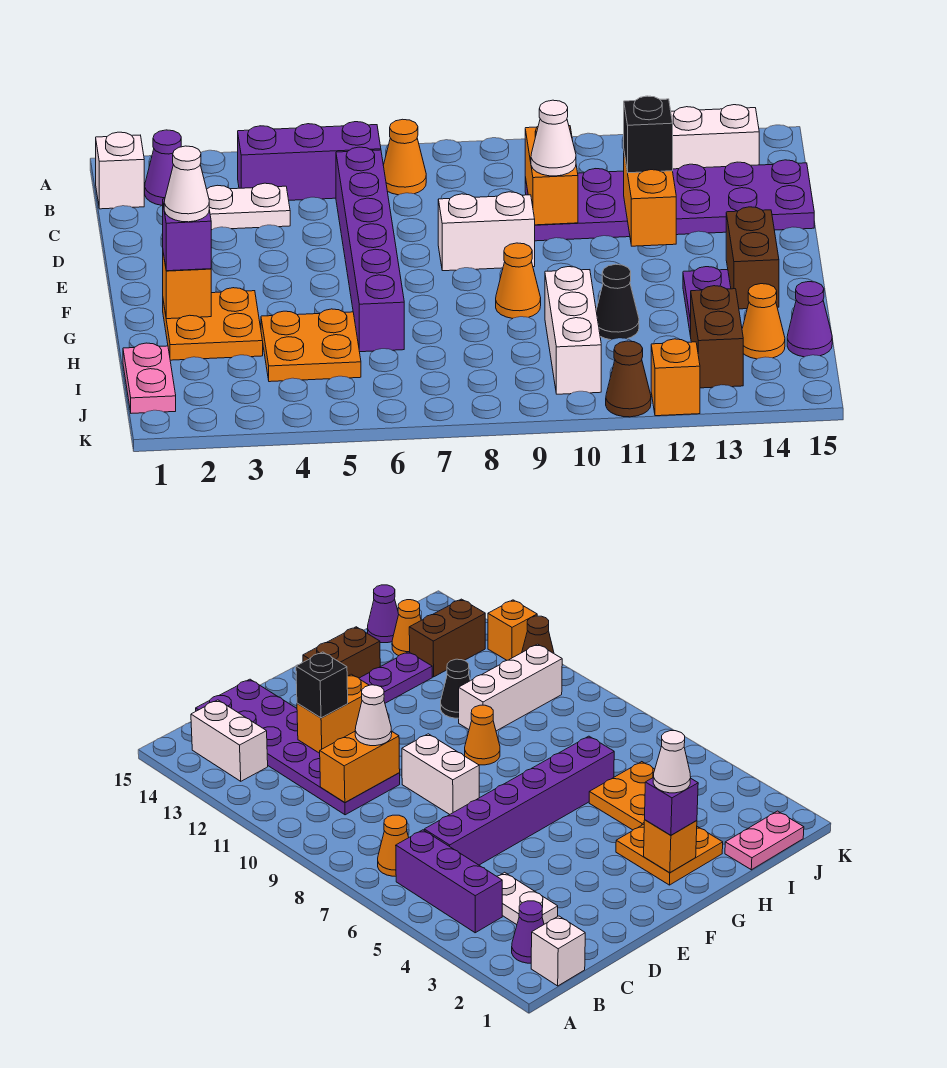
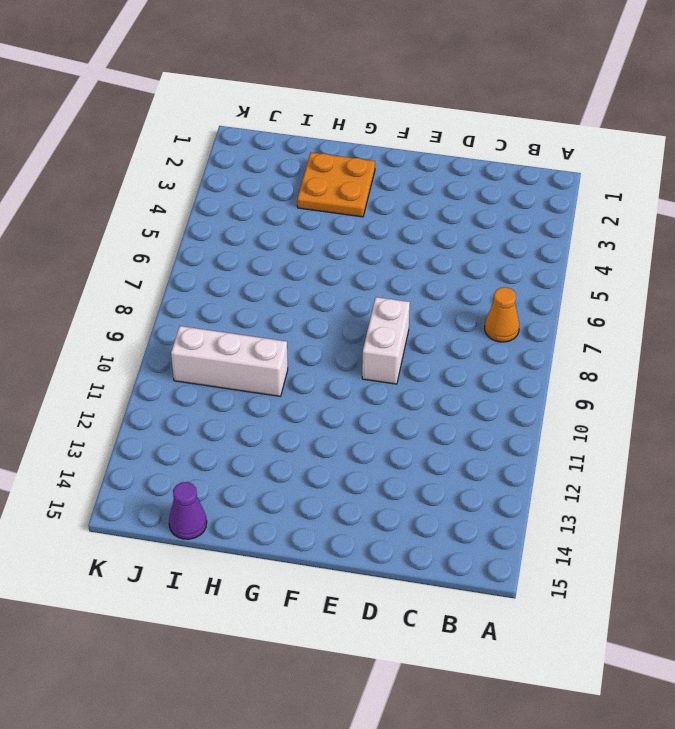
none -> white 1x1 brick [96,132,144,209]
none -> purple 1x1 cone [145,130,181,205]
none -> purple 1x3 brick [238,122,381,200]

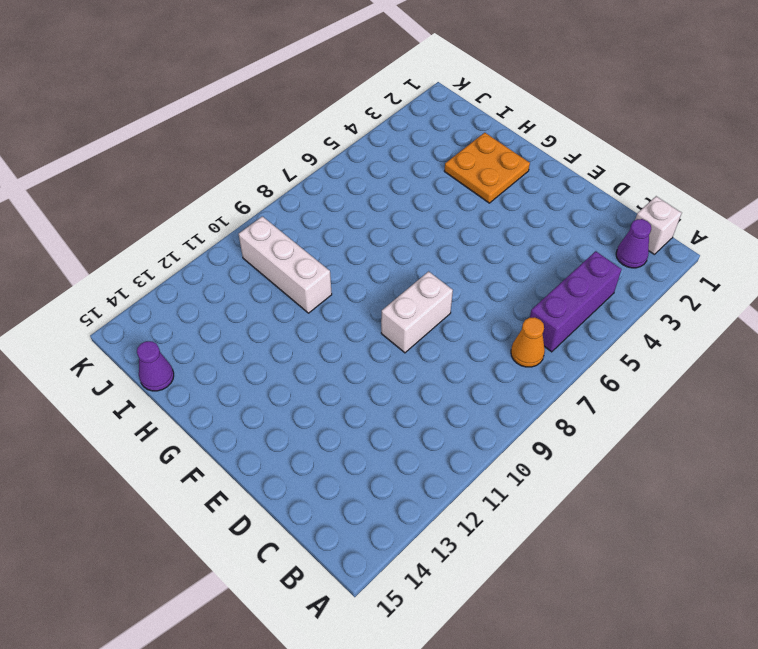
none -> white 1x2 brick [671,105,759,169]
none -> white 1x2 plate [207,183,290,230]
none -> purple 1x6 brick [336,147,404,352]

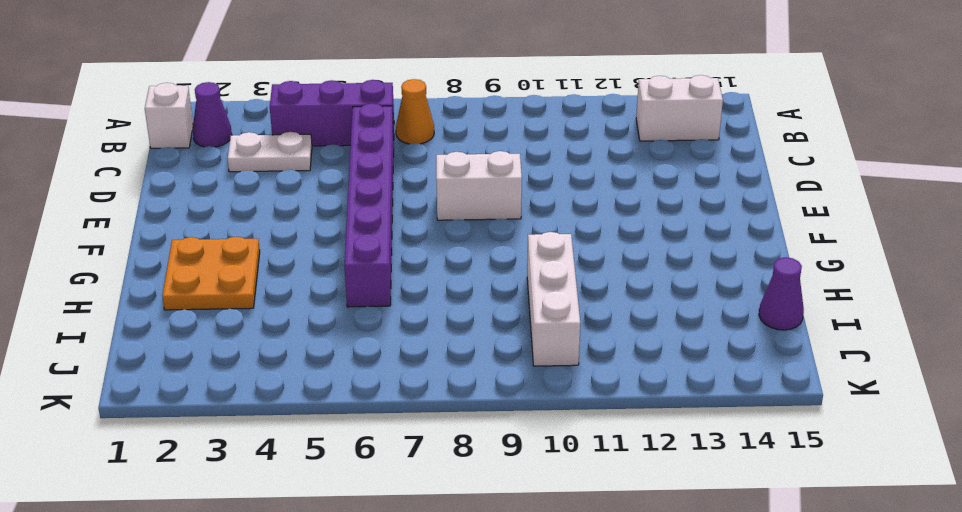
none -> purple 2x6 plate [525,160,814,241]
none -> brown 1x2 brick [726,207,779,309]
none -> orange 1x1 cone [496,243,541,319]

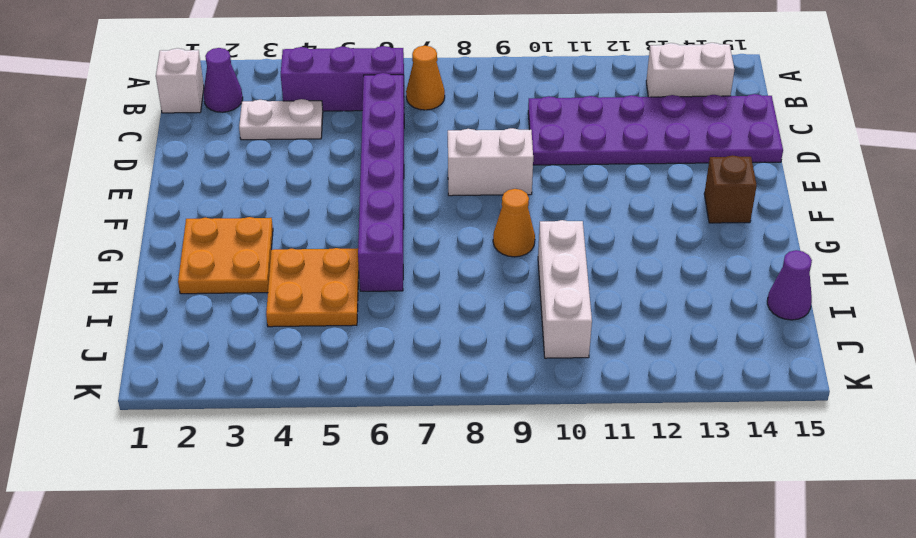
brown 1x1 brick [704,155,757,223] -> brown 1x2 brick [726,207,779,309]
none -> purple 1x2 plate [683,267,731,336]
none -> black 1x1 cone [596,264,639,340]
none -> pink 1x2 plate [123,343,176,413]

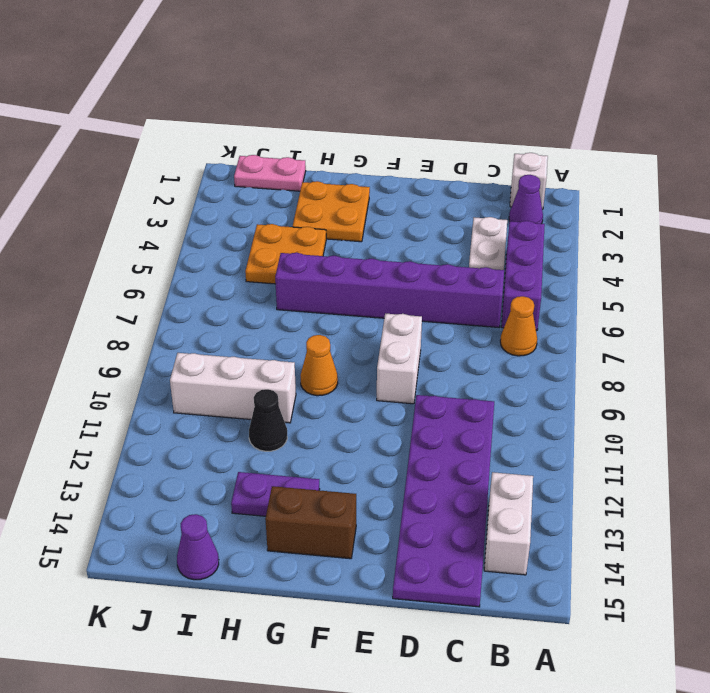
none -> brown 1x2 brick [691,286,743,388]
none -> orange 1x1 cone [742,284,785,359]
none -> brown 1x1 cone [606,341,651,417]

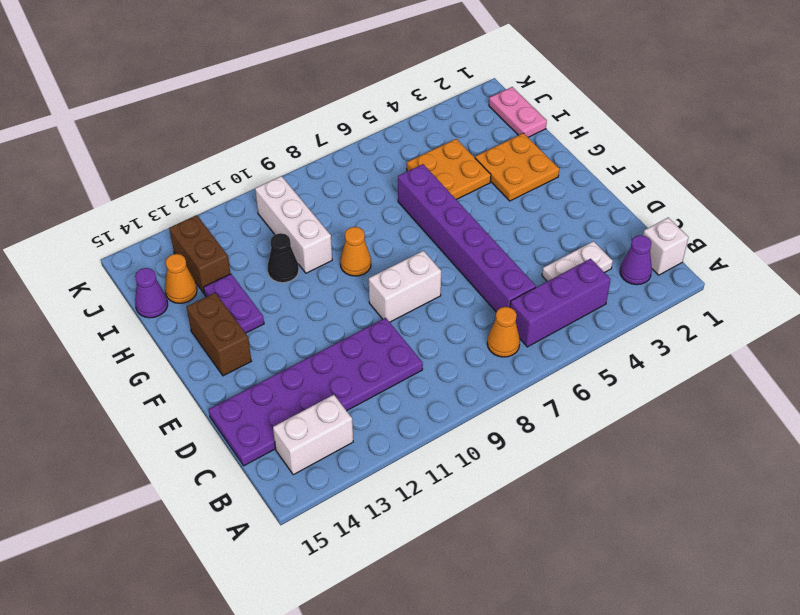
none -> brown 1x1 cone [606,341,651,417]
none -> orange 1x1 brick [651,339,700,416]
none -> orange 1x2 brick [525,126,578,225]

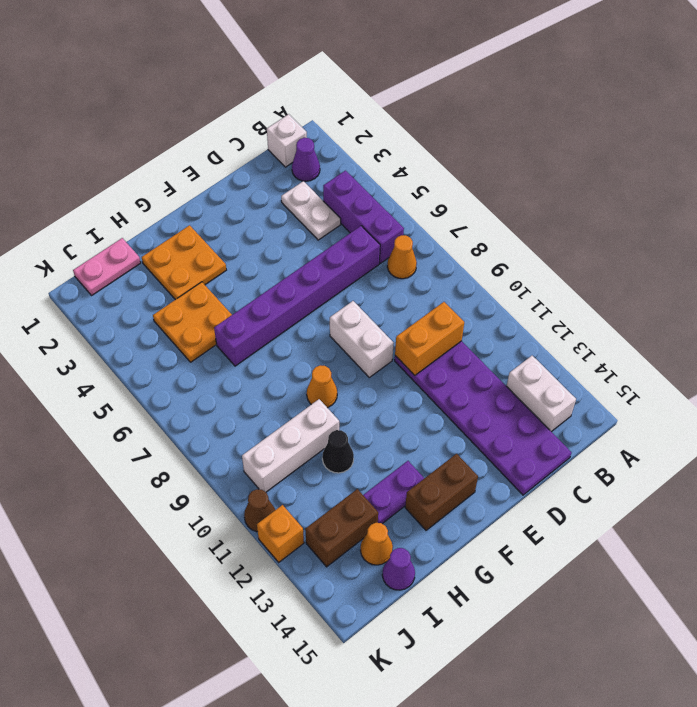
none -> orange 1x2 brick [624,153,676,246]
none -> orange 1x1 brick [163,253,211,319]
none -> white 1x1 cone [531,100,576,176]

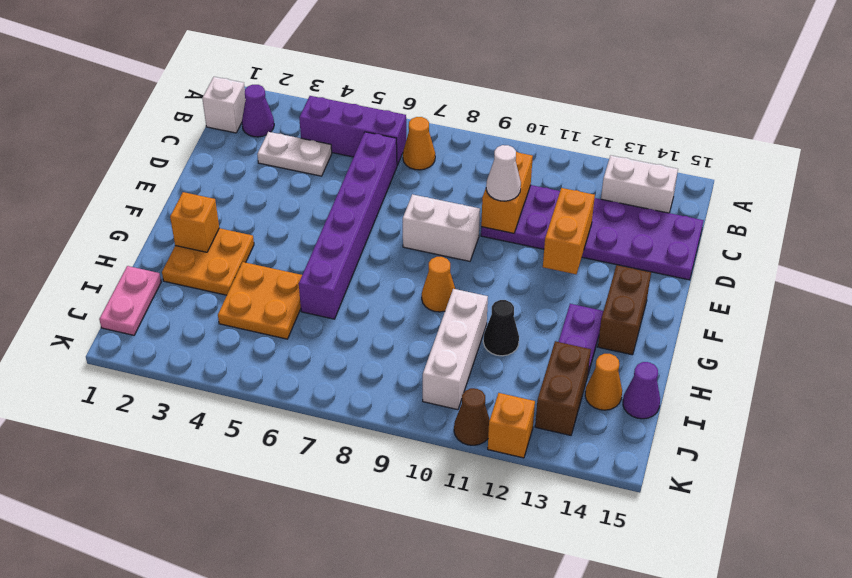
none -> black 1x1 brick [624,96,673,173]
none -> purple 1x1 brick [163,199,211,271]
none -> white 1x1 cone [164,146,209,222]

